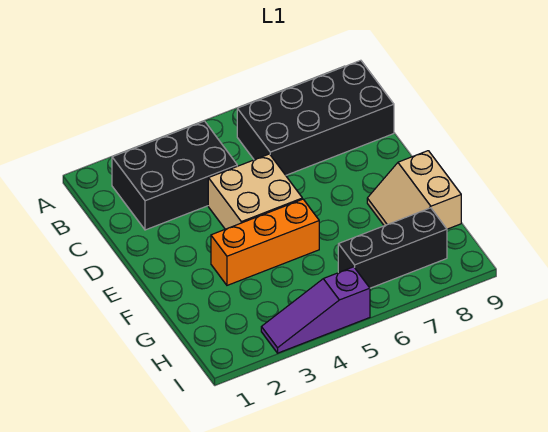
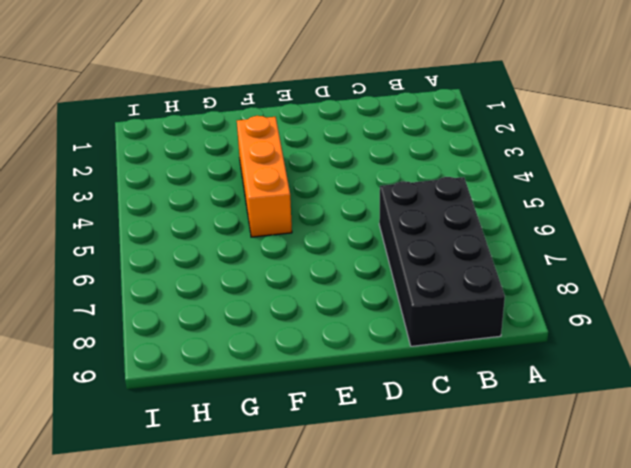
none -> black 2x3 brick [112,121,237,230]
none -> tan 2x2 brick [208,154,302,229]

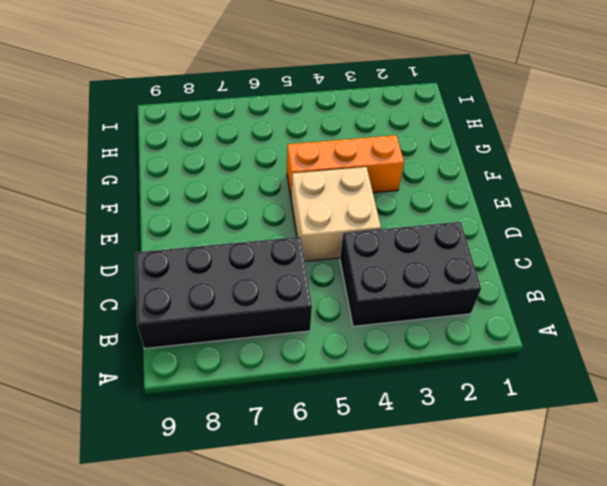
none -> tan 2x2 slope [367,151,461,229]
none -> black 1x3 brick [338,208,447,288]

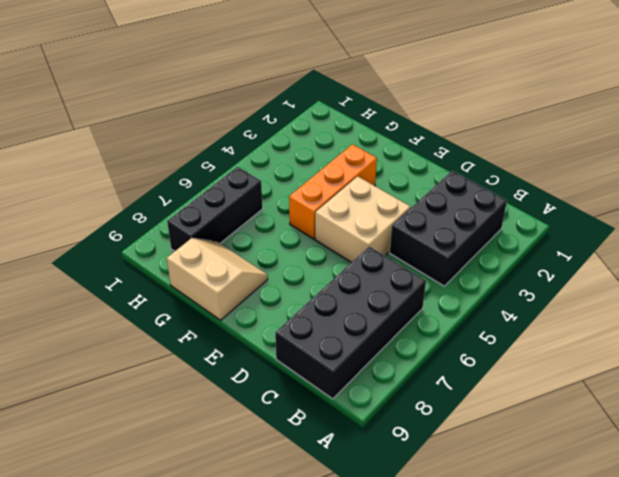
none -> purple 1x3 slope [261,267,370,353]

